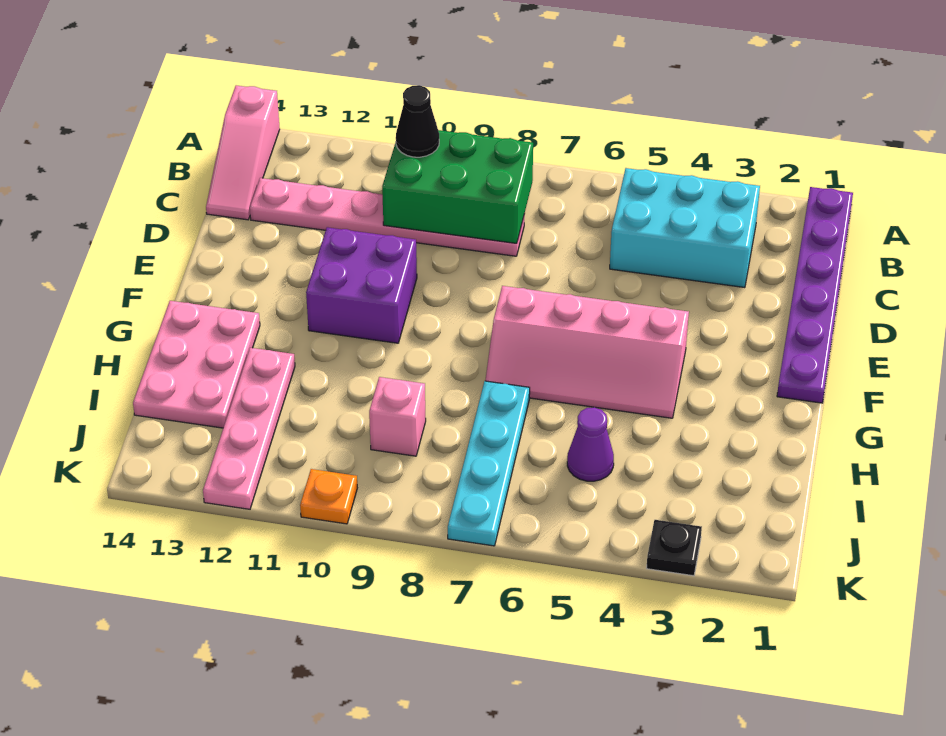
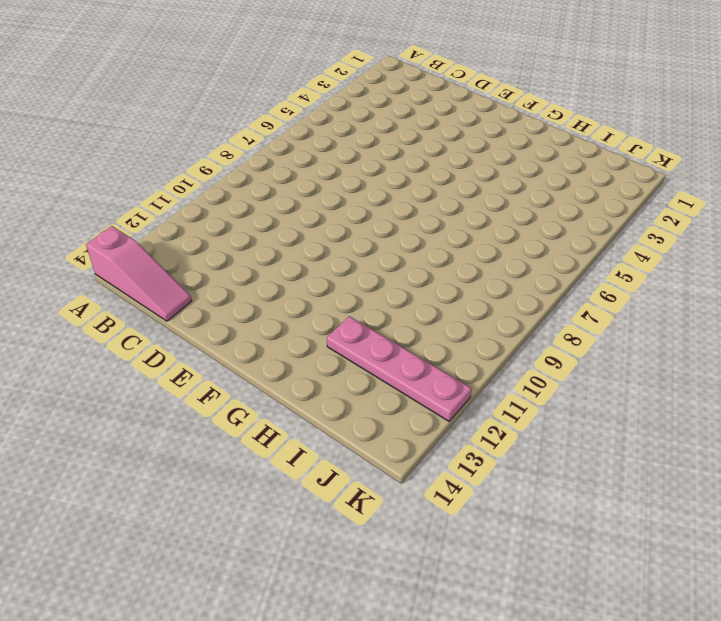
none -> purple 1x6 plate [777,187,853,403]
none -> cyan 2x3 brick [610,168,760,288]
none -> pink 1x6 plate [250,178,524,256]

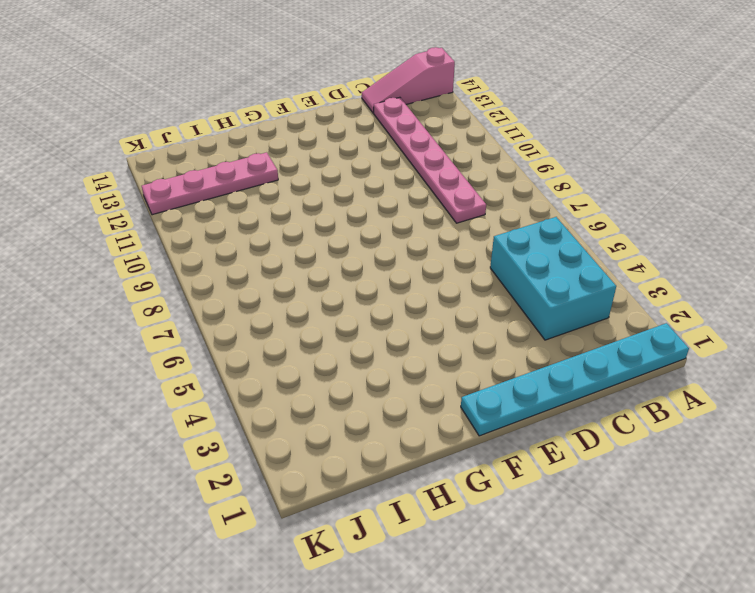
cyan 1x6 plate [461,323,689,436] -> purple 1x6 plate [777,187,853,403]
none -> purple 2x2 brick [306,227,417,343]
none -> pink 2x4 slope [485,286,689,418]
none -> pink 2x3 plate [133,301,260,428]

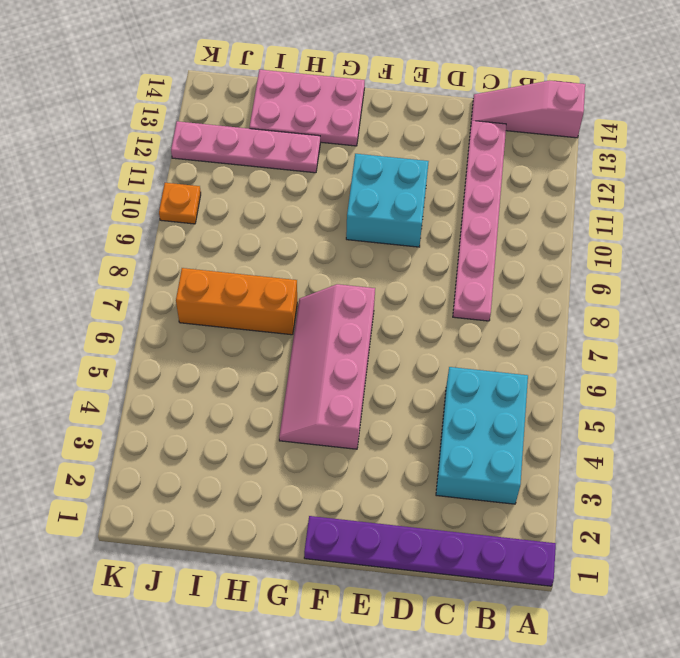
cyan 2x2 brick [346,154,429,247] -> purple 2x2 brick [306,227,417,343]
orange 1x3 brick [176,268,297,335] -> cyan 1x4 plate [448,381,530,546]
none -> purple 1x1 cone [567,407,614,481]
none -> pink 1x1 brick [369,377,426,456]
none -> black 1x1 plate [647,520,702,576]

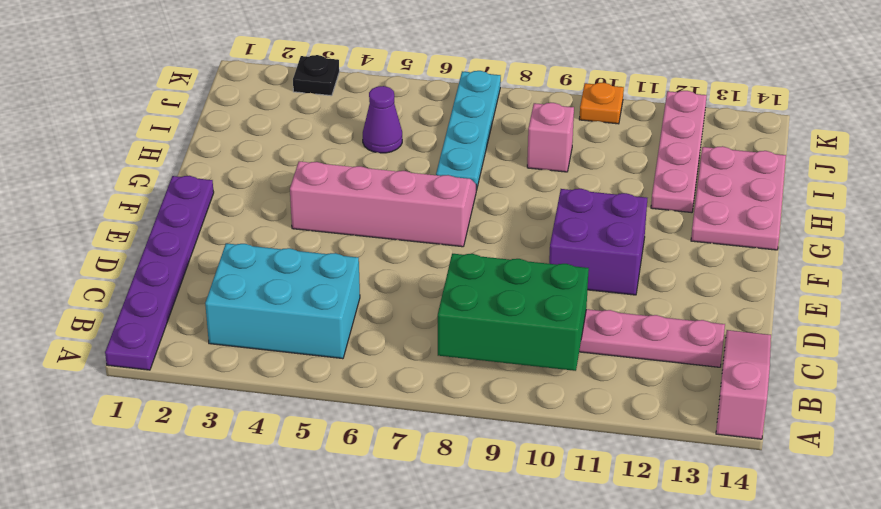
none -> black 1x1 cone [396,85,439,157]

